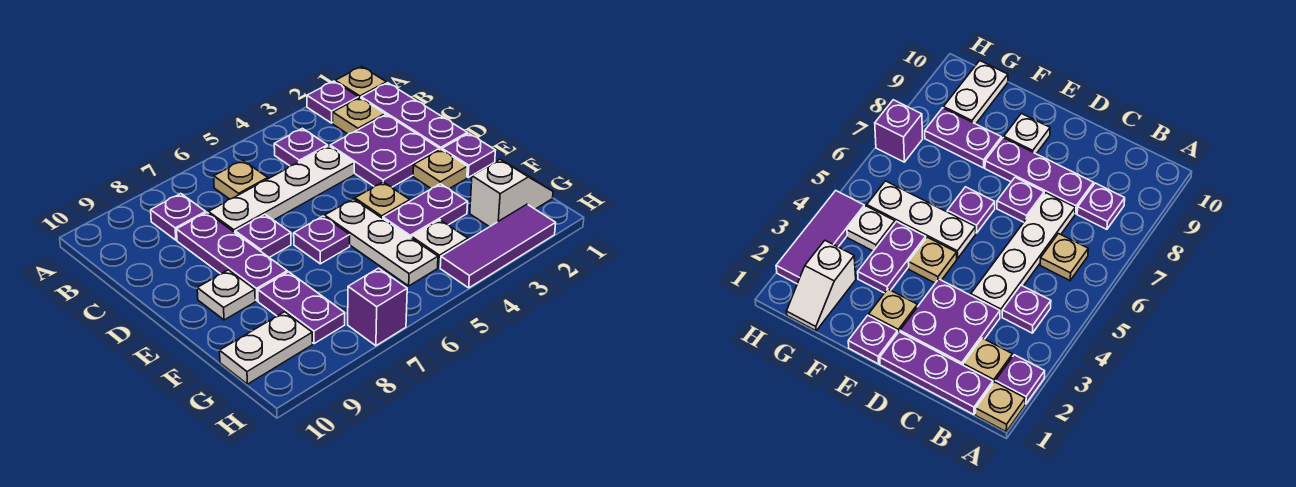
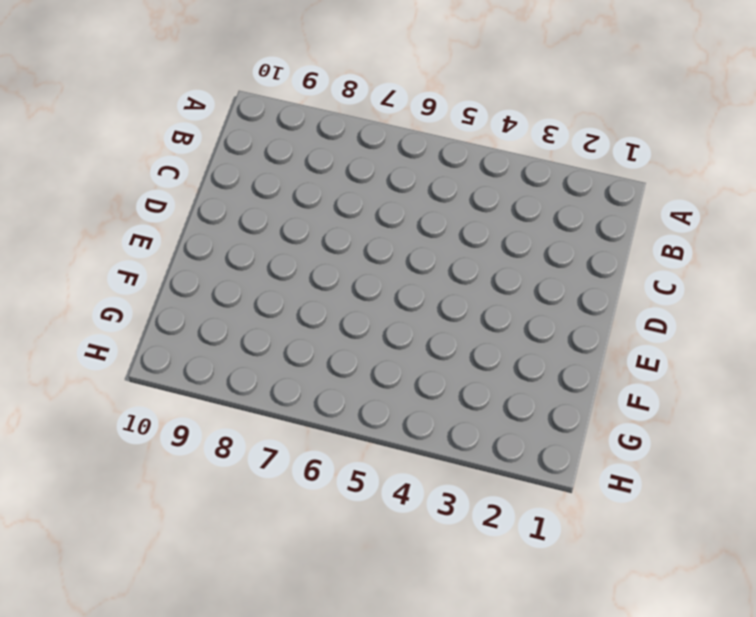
none -> tan 1x1 plate [335,67,386,98]
none -> purple 1x1 plate [307,81,359,123]
none -> purple 1x3 plate [361,83,467,150]

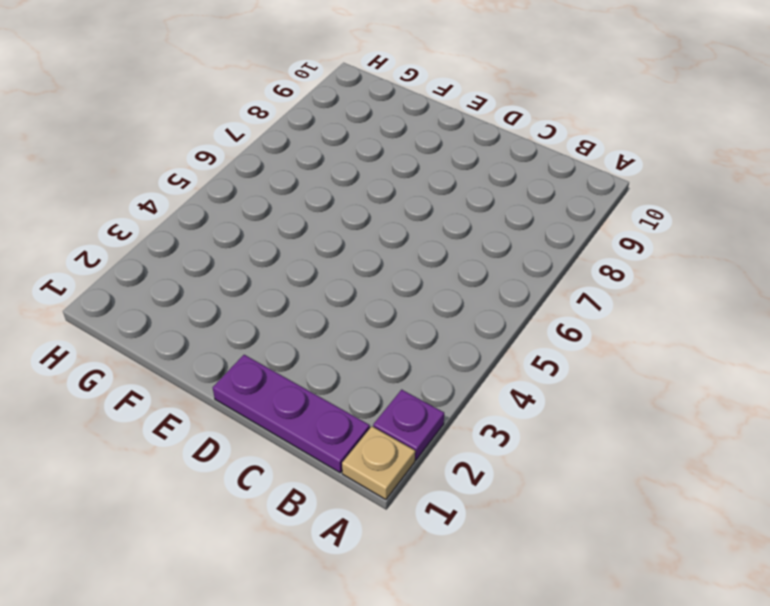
none -> tan 1x1 plate [333,98,385,134]
none -> purple 1x1 plate [274,128,328,166]
none -> tan 1x1 plate [214,160,268,199]

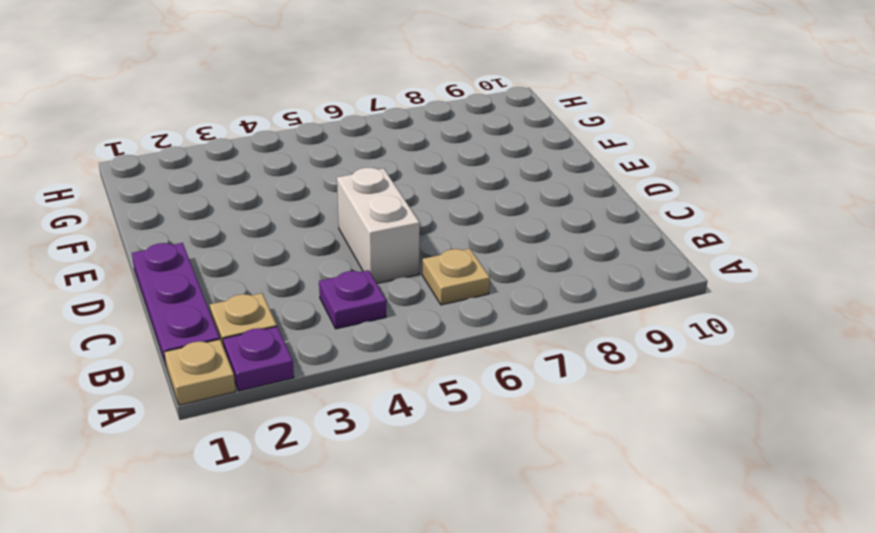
white 1x2 brick [337,168,420,284] -> white 1x4 plate [209,146,354,232]
none -> purple 1x1 plate [151,194,206,240]
none -> purple 2x2 plate [330,115,439,187]
none -> purple 1x3 plate [177,213,287,301]

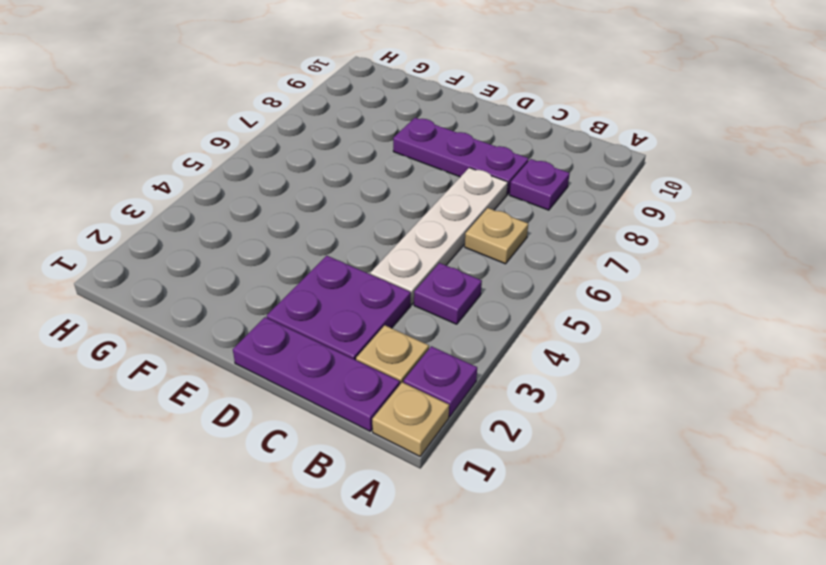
none -> purple 1x1 plate [235,214,291,258]
none -> purple 1x1 plate [442,133,496,177]
none -> tan 1x1 plate [413,149,468,189]

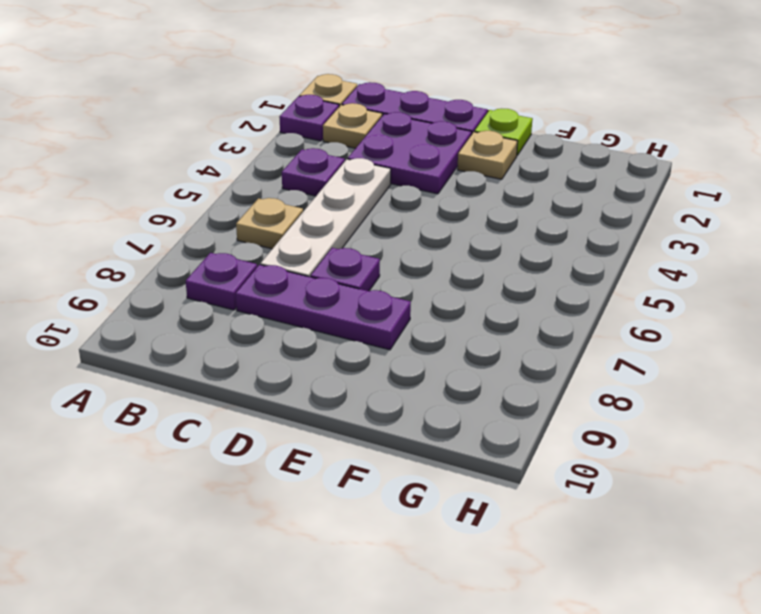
lime 1x1 plate [475,109,532,155] -> purple 1x1 plate [442,133,496,177]
none -> tan 1x1 plate [355,182,410,218]
none -> white 1x3 plate [325,199,438,286]
none -> purple 1x1 plate [294,216,350,264]

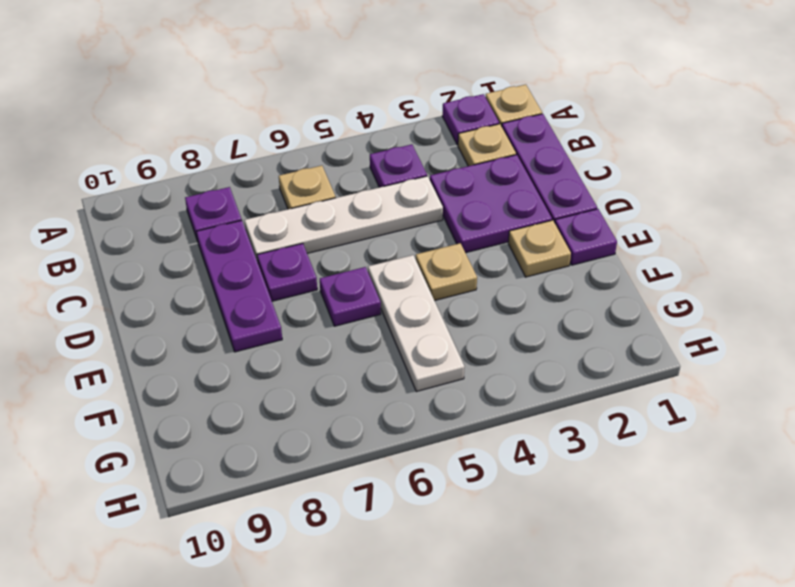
none -> white 1x1 plate [197,270,255,320]
none -> purple 1x2 plate [383,184,468,238]
none -> purple 1x2 plate [258,272,345,344]

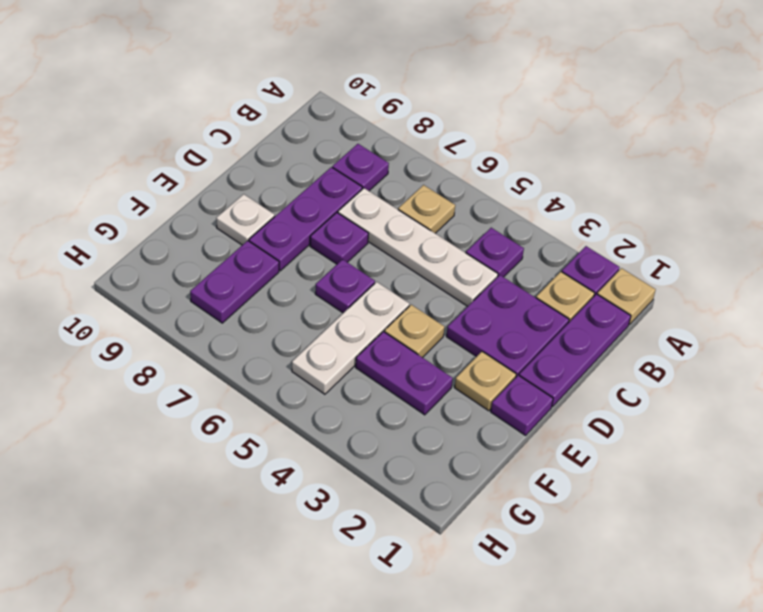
none -> white 1x2 slope [470,159,553,227]
none -> white 1x1 plate [412,220,468,268]
none -> white 1x2 plate [220,312,312,384]

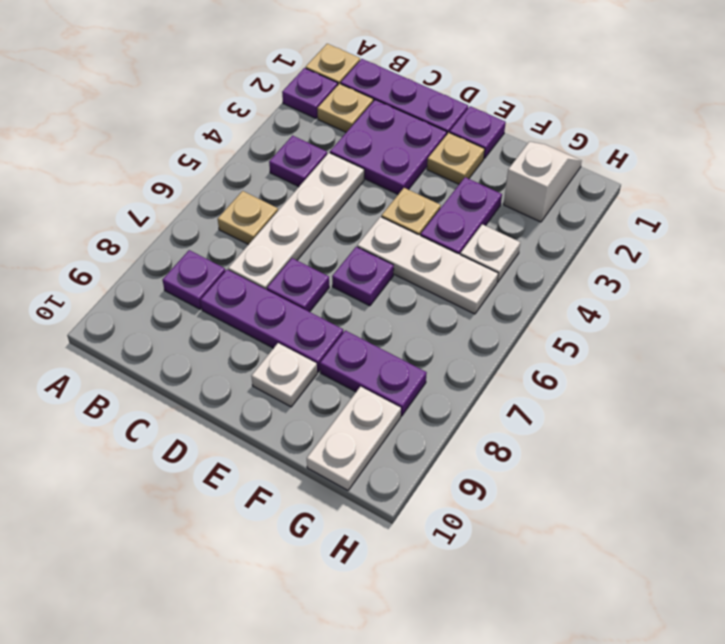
none -> purple 1x3 tile [440,204,556,288]
none -> purple 1x1 brick [348,268,407,346]

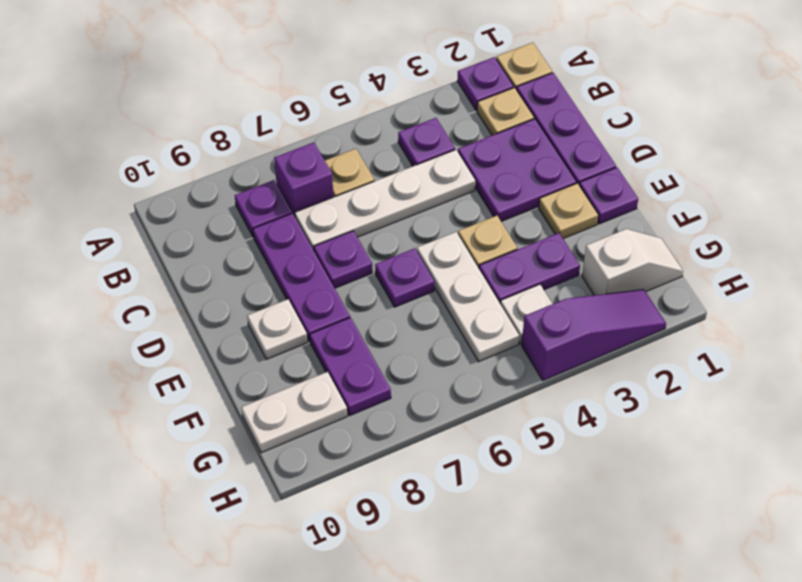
purple 1x1 brick [274,142,333,216] -> purple 1x1 brick moved to [348,268,407,346]
purple 1x3 slope [522,290,666,380] -> purple 1x3 tile [440,204,556,288]

